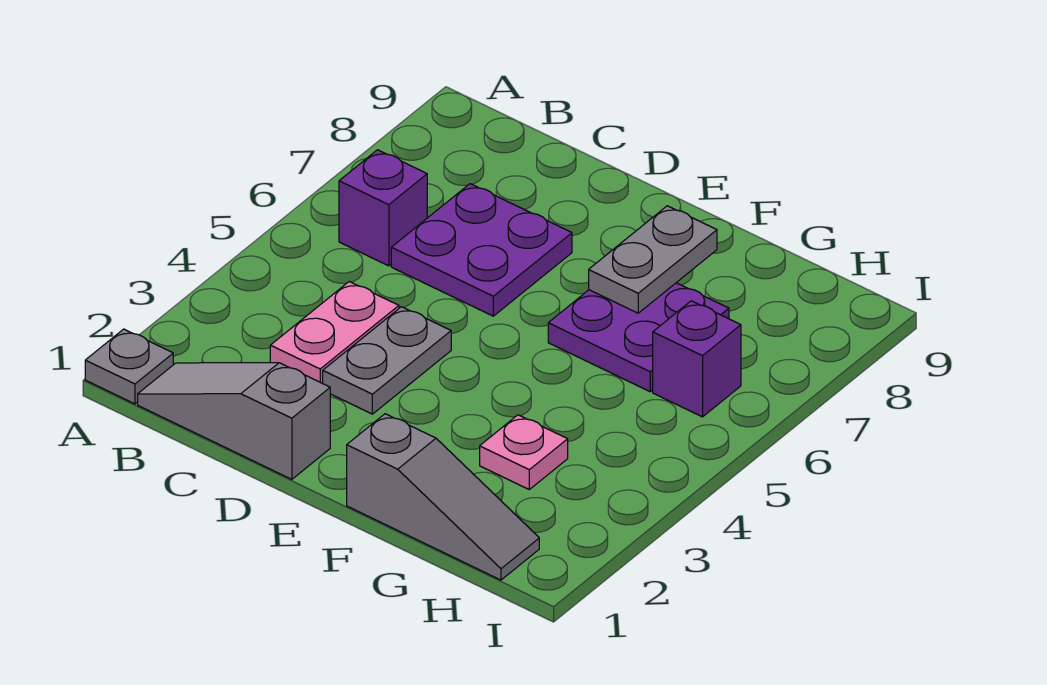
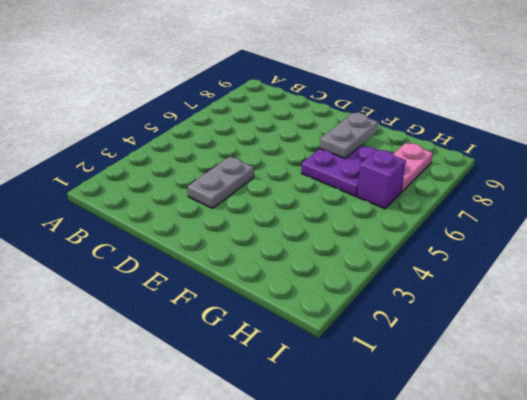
pink 1x2 plate [394,143,433,192] -> pink 1x2 plate moved to [270,282,399,383]
none -> grey 1x1 plate [85,329,173,404]
none -> grey 1x3 slope [138,363,330,479]

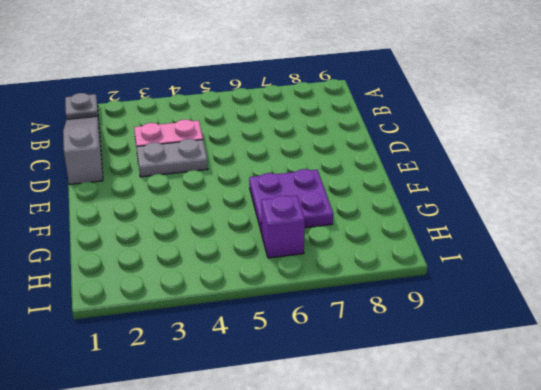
none -> purple 1x1 brick [339,150,427,266]
none -> purple 2x2 plate [391,184,572,316]

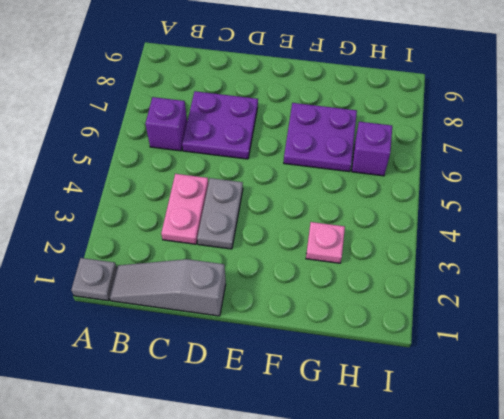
none -> grey 1x3 slope [347,414,539,580]
none -> grey 1x2 plate [589,206,717,313]

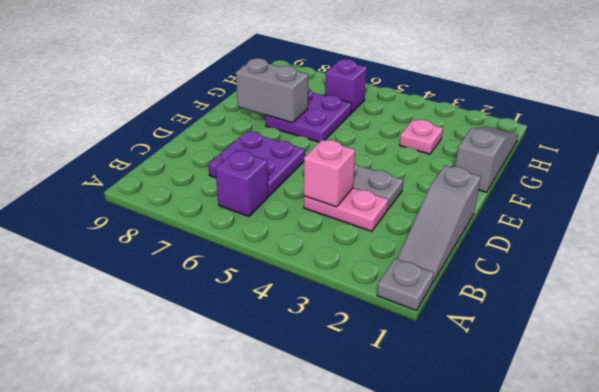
pink 1x1 brick [304,140,355,207] -> none
grey 1x2 brick [236,58,308,123] -> grey 1x2 plate [589,206,717,313]

